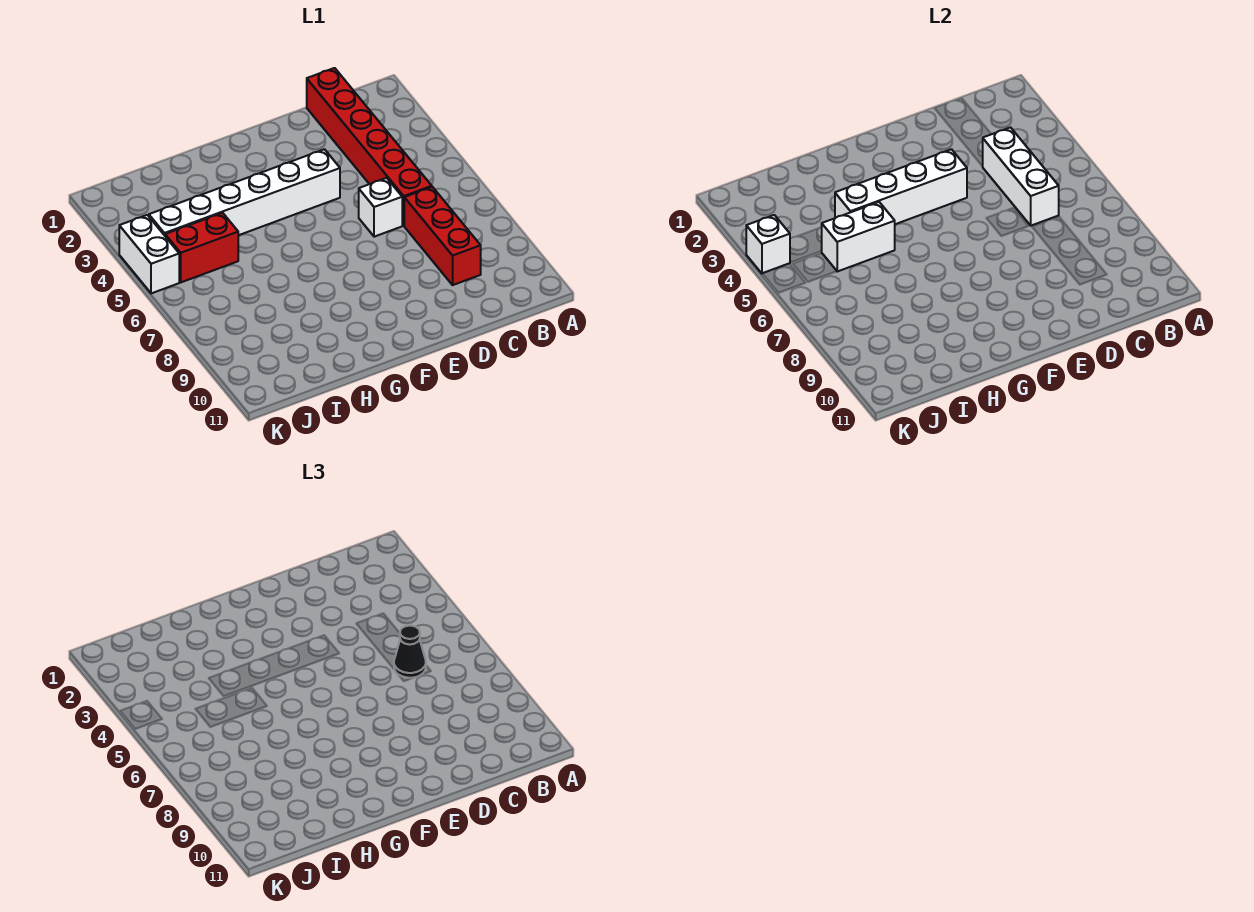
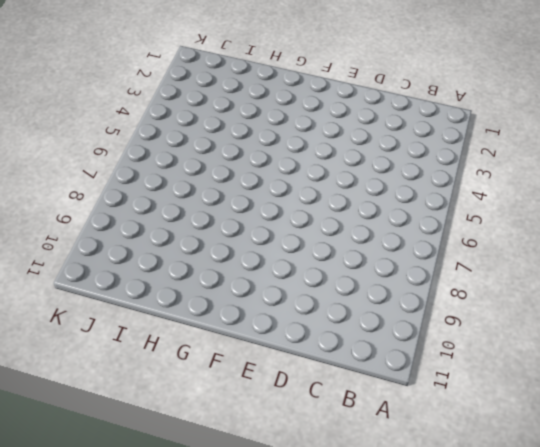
none -> red 1x6 brick [307,68,432,225]
none -> red 1x3 brick [404,187,481,285]

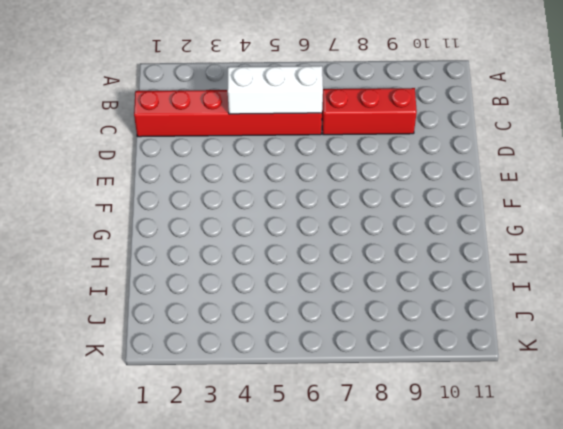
none -> white 1x1 brick [359,178,402,237]
none -> white 1x6 brick [149,149,340,236]

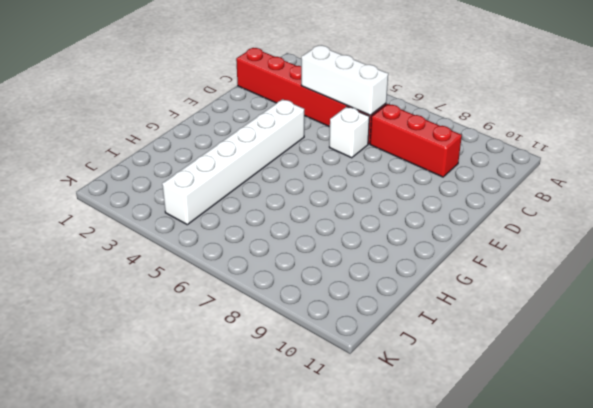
none -> red 1x2 brick [165,213,238,282]
none -> white 1x2 brick [119,215,179,293]

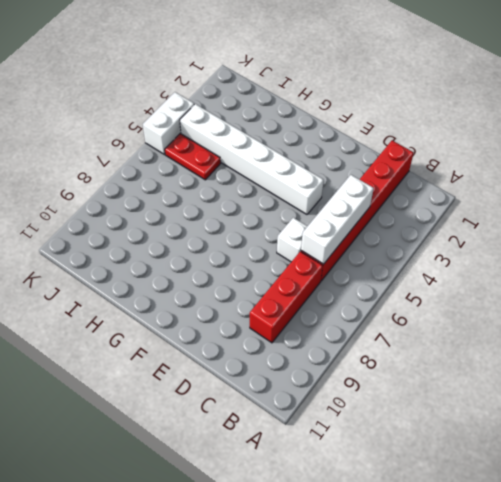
red 1x2 plate [165,133,221,180] -> red 1x2 brick [165,213,238,282]
none -> white 1x4 brick [835,149,967,224]
none -> white 1x2 brick [822,202,895,271]

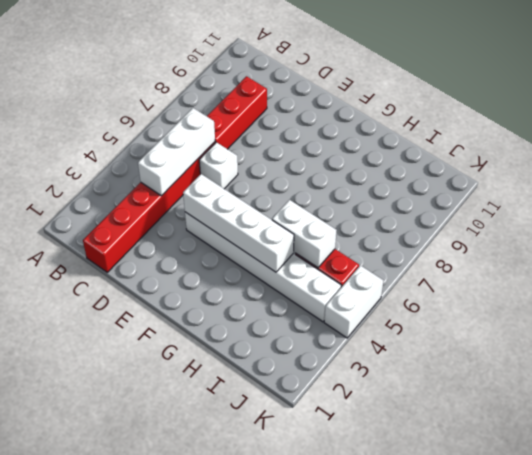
none -> white 1x1 brick [746,215,790,273]
none -> black 1x1 cone [394,626,426,678]

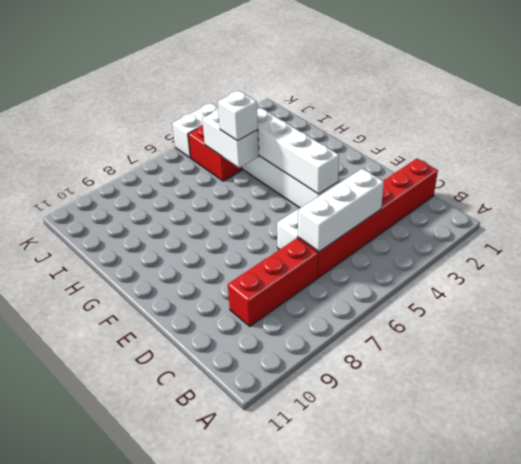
white 1x1 brick [218,91,258,141] -> white 1x1 brick moved to [746,215,790,273]
none -> black 1x1 cone [394,626,426,678]

